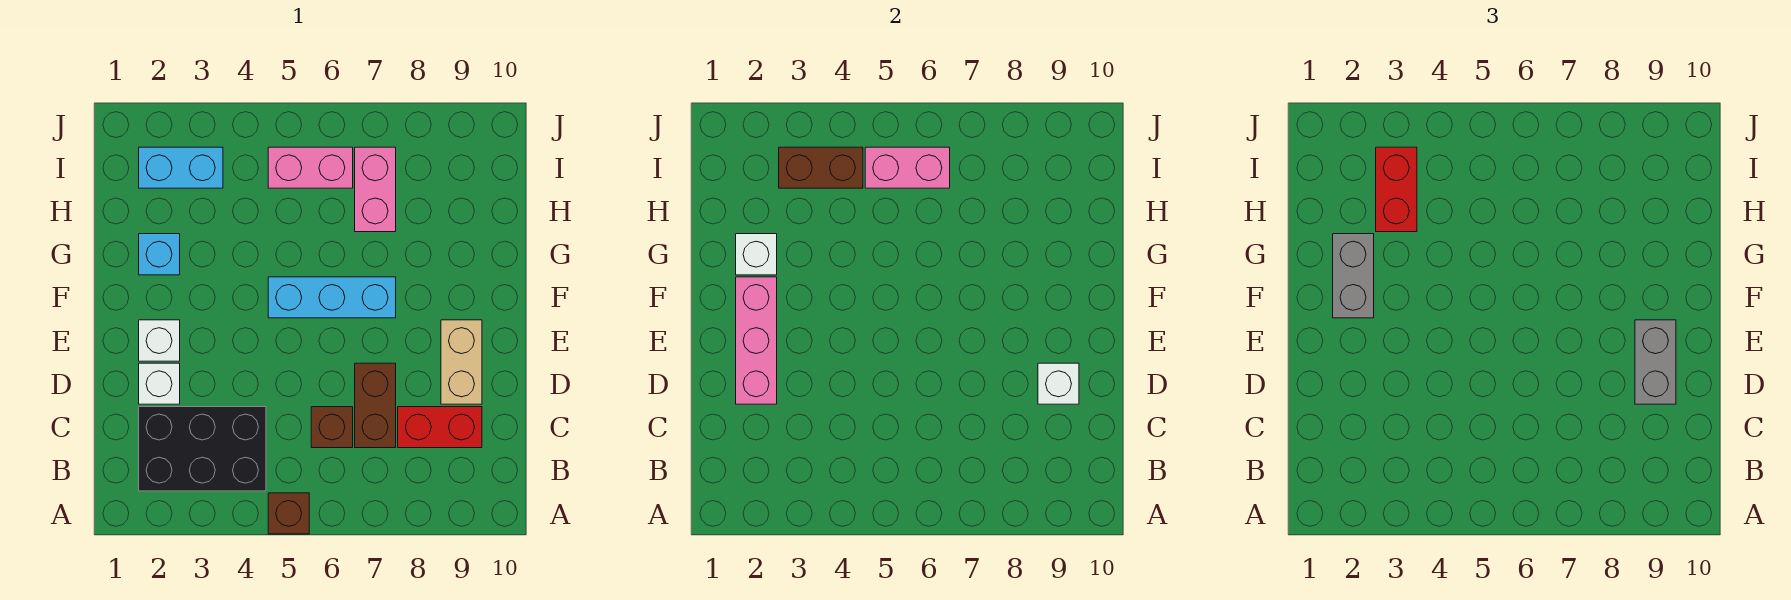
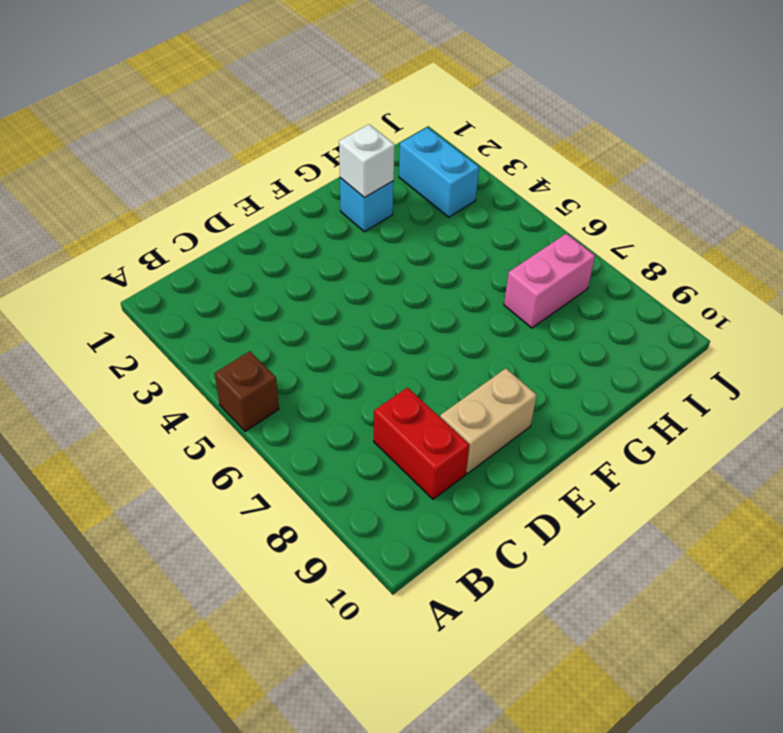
none -> black 2x3 brick [139,407,266,491]
none -> brown 1x1 brick [311,407,353,448]
none -> brown 1x2 brick [355,363,396,448]

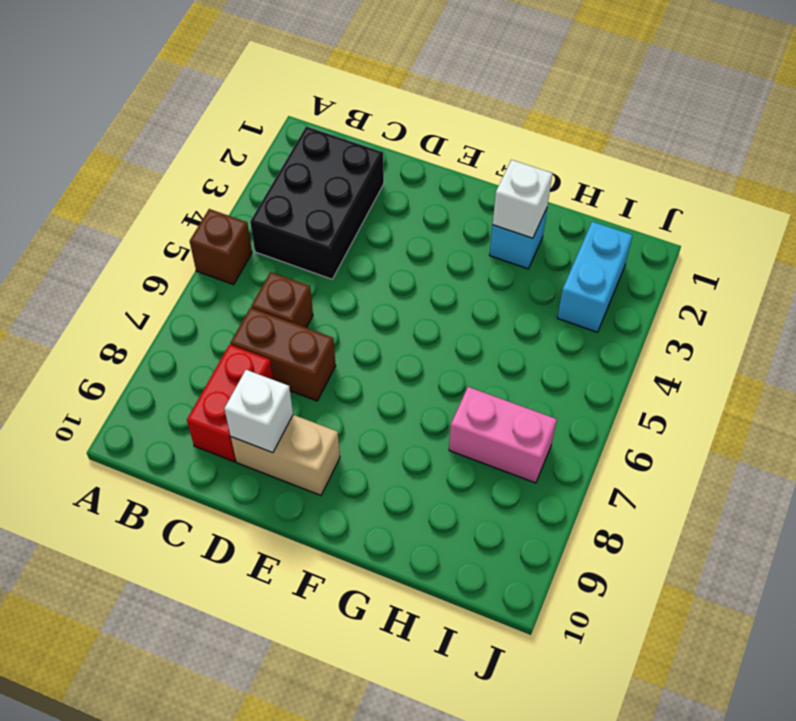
none -> white 1x1 brick [139,363,180,404]
none -> white 1x1 brick [139,320,180,361]
none -> cyan 1x3 brick [268,277,396,318]

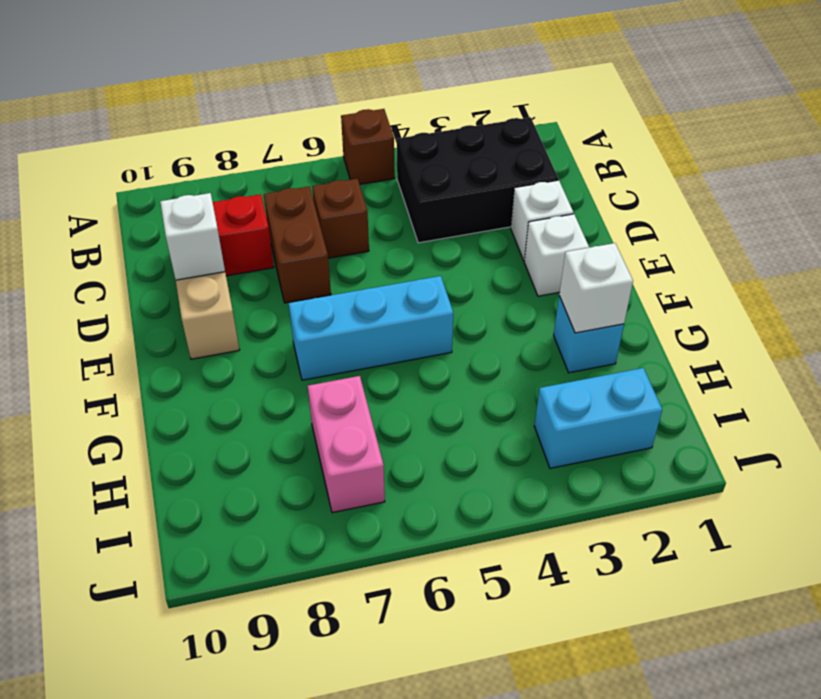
none -> pink 1x2 brick [268,147,353,188]
none -> pink 1x3 brick [736,277,777,404]
none -> brown 1x2 brick [779,147,863,188]

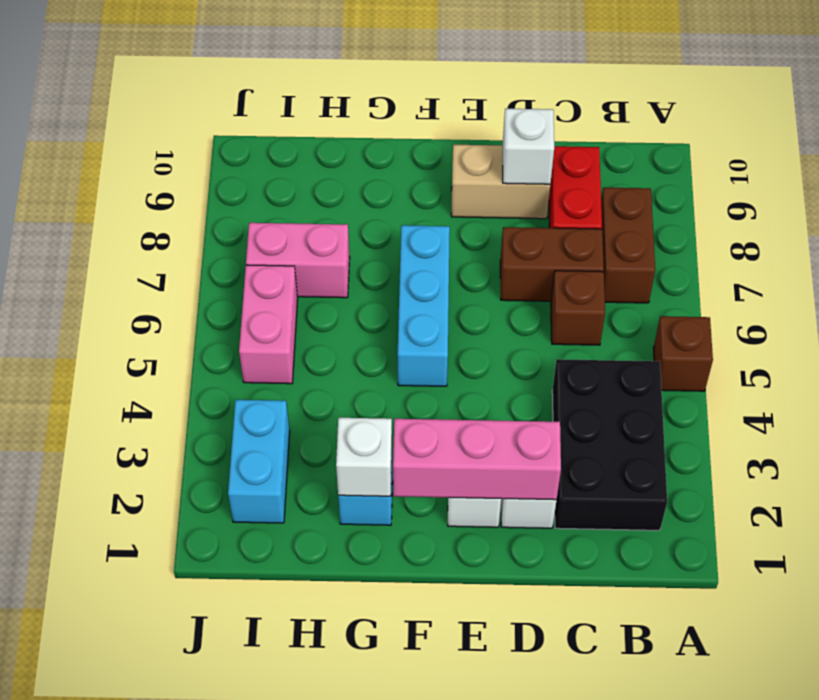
brown 1x2 brick [601,188,655,303] -> brown 1x2 brick moved to [779,147,863,188]
none -> pink 1x2 brick [865,147,950,188]
none -> grey 1x2 brick [1635,320,1676,404]
none -> grey 1x2 brick [1333,234,1374,318]

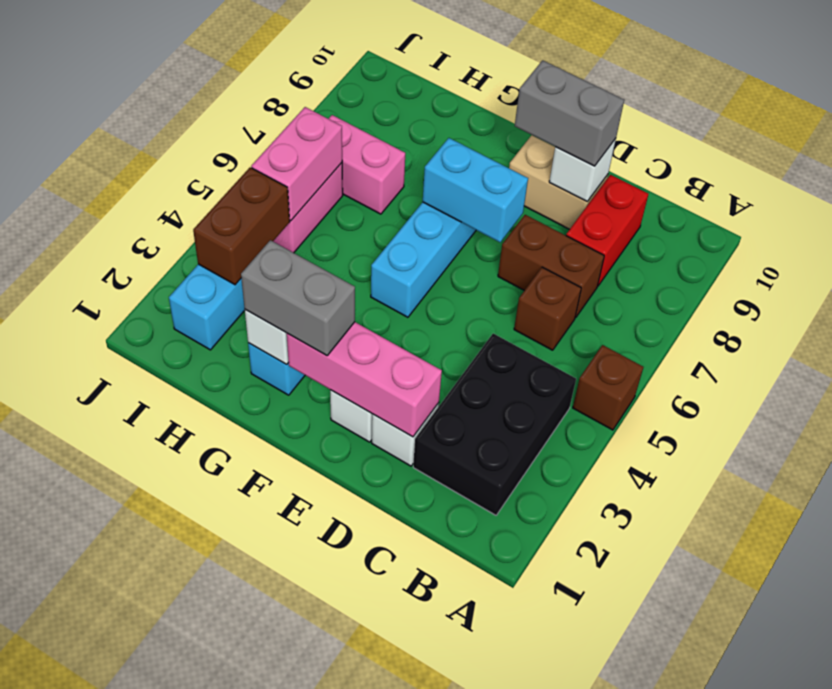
cyan 1x2 brick [423,138,528,242] -> none
none -> red 1x2 brick [1376,147,1417,232]

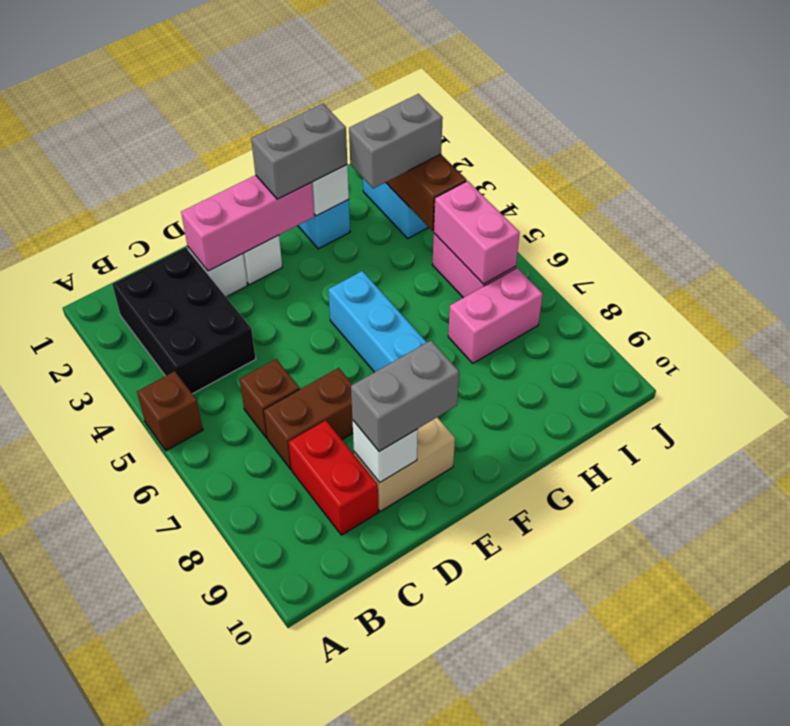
grey 1x2 brick [349,94,443,188] -> red 1x2 brick [1376,147,1417,232]

